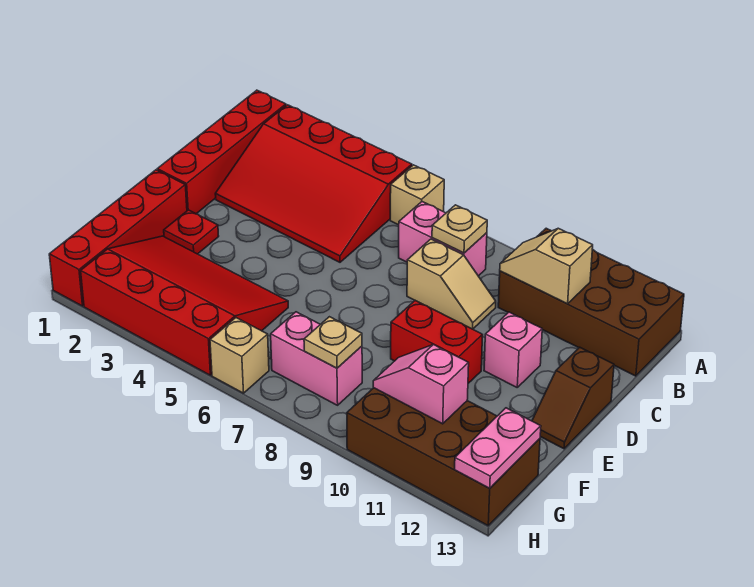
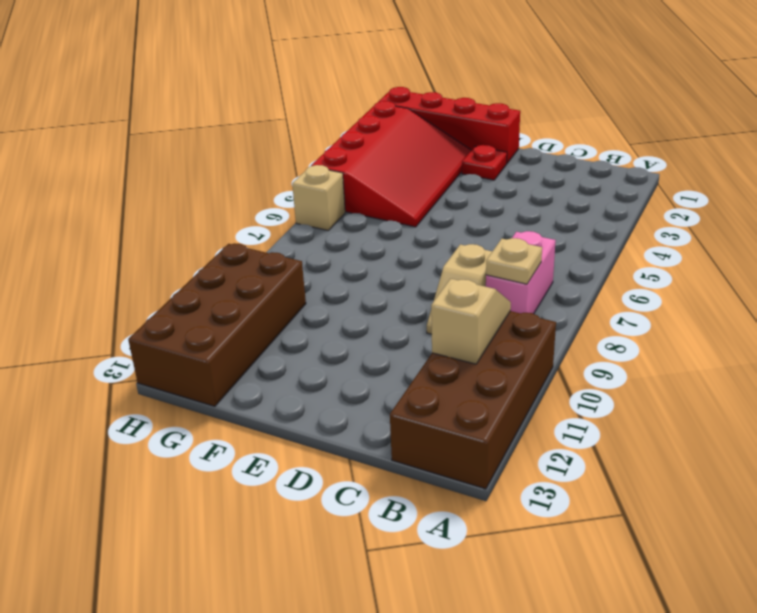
none -> red 1x4 brick [157,90,286,214]
none -> red 3x4 slope [215,105,412,262]
none -> tan 1x1 brick [390,165,444,225]

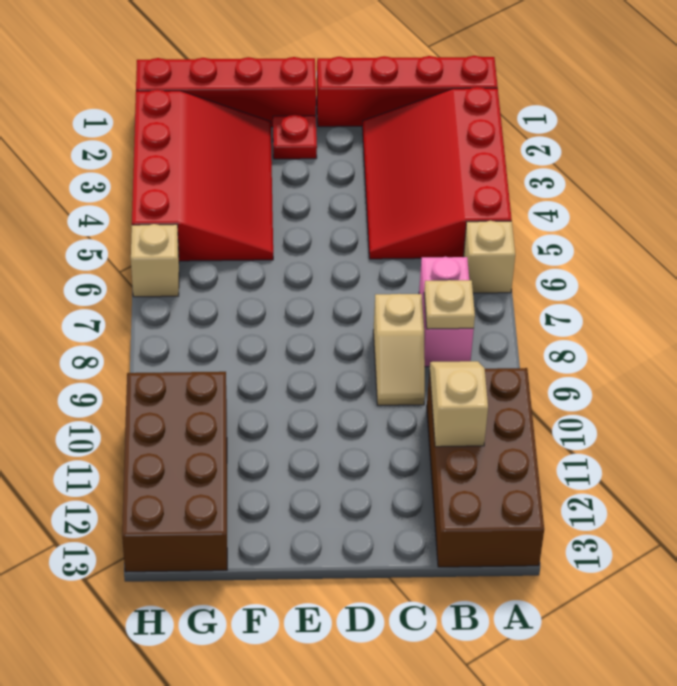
none -> pink 1x1 brick [484,312,542,387]
none -> brown 1x2 slope [532,347,614,449]
none -> red 1x2 brick [391,301,483,383]

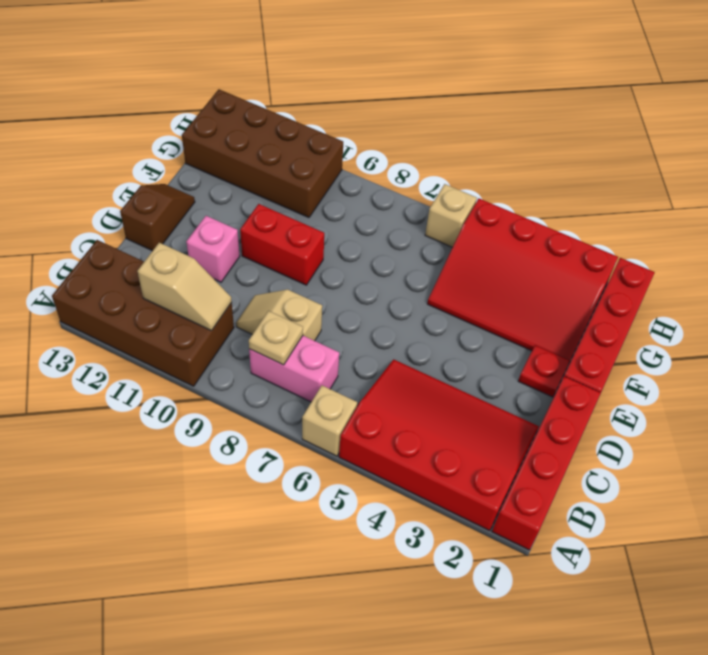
none -> pink 1x2 brick [271,312,362,405]
none -> tan 1x1 plate [304,317,362,368]
none -> pink 1x2 slope [373,344,469,424]

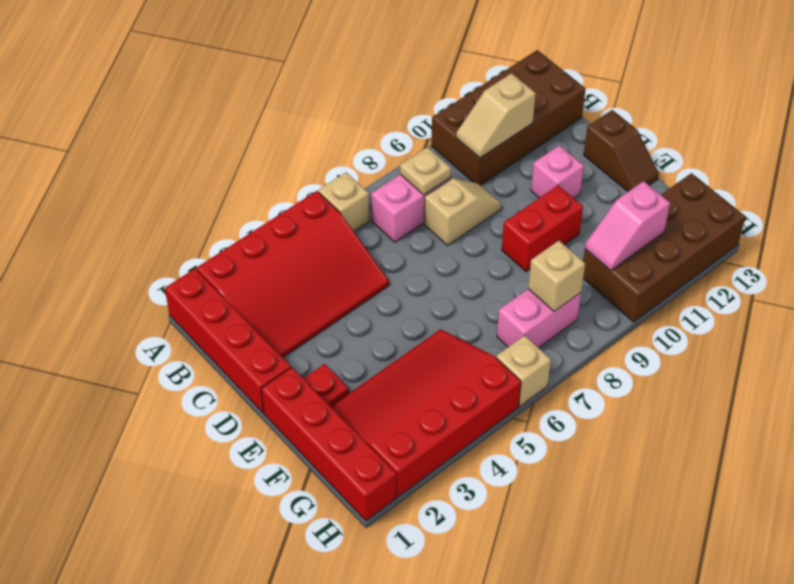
tan 1x1 brick [528,241,585,311] -> tan 1x1 plate [304,317,362,368]
none -> pink 1x2 plate [455,408,541,488]

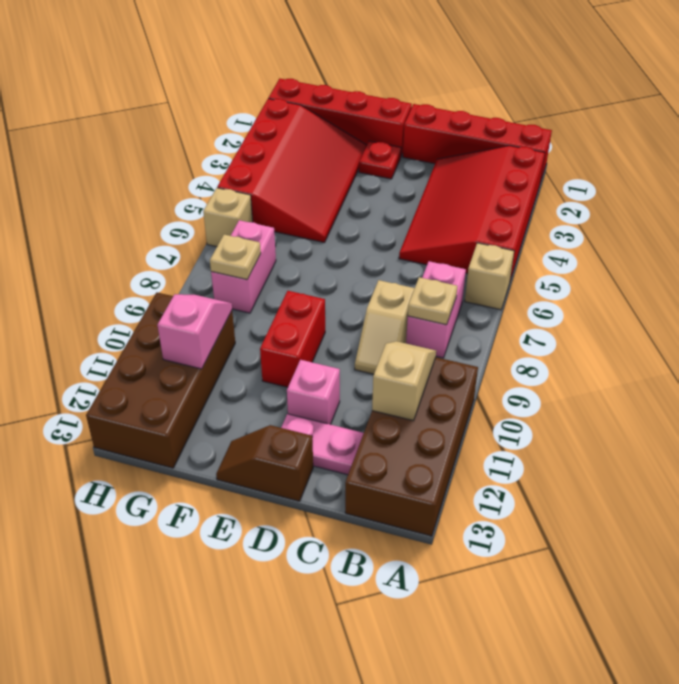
pink 1x2 plate [281,414,364,475] -> pink 1x2 plate moved to [455,408,541,488]

